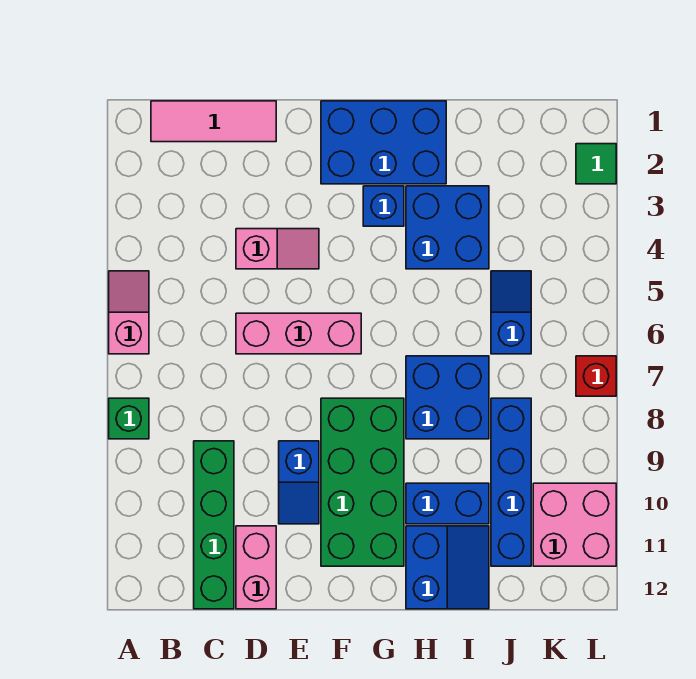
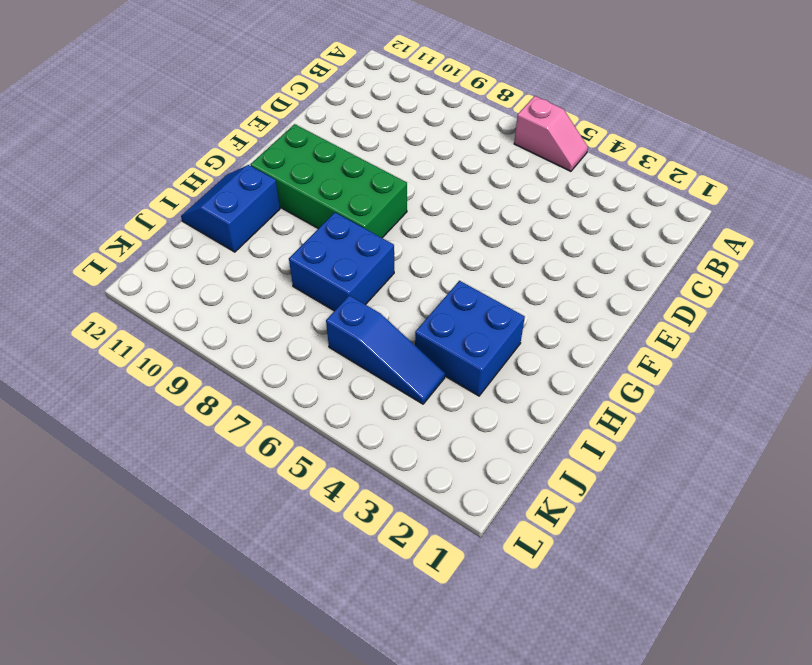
blue 2x2 slope [181,165,280,252] -> blue 2x2 slope turned to [406,526,489,609]
blue 1x3 slope [326,295,445,404] -> blue 1x2 slope [491,271,531,354]
none -> green 1x1 brick [109,398,149,439]
none -> pink 1x3 tile [151,101,276,142]
none -> green 1x4 brick [194,441,234,609]

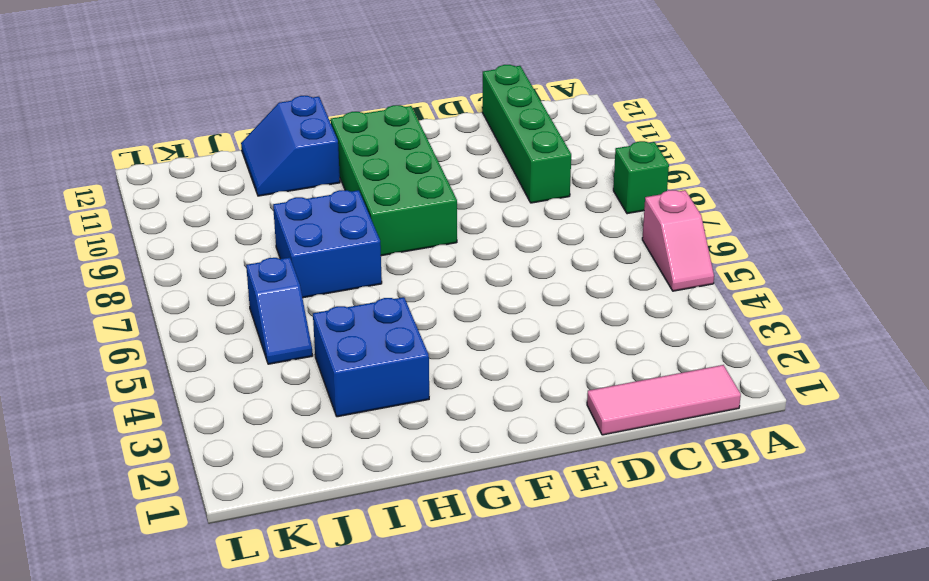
none -> pink 1x2 slope [236,229,319,269]
none -> pink 1x3 brick [236,313,361,354]
none -> pink 1x2 brick [236,526,276,609]

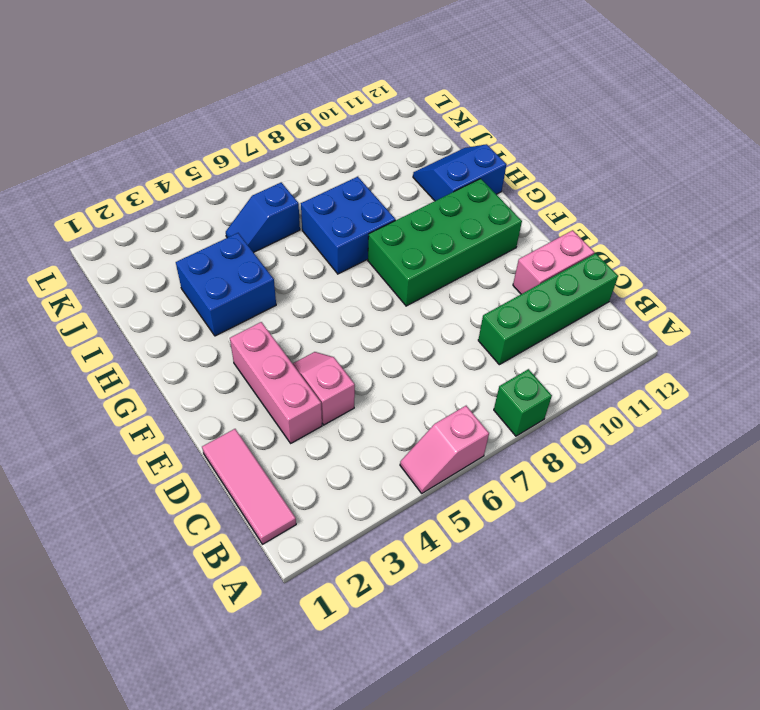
pink 1x3 brick [230,322,322,443] -> pink 1x3 brick moved to [236,313,361,354]
none -> blue 1x2 slope [279,441,319,524]
none -> blue 2x3 brick [321,101,446,184]
none -> blue 1x1 brick [363,186,404,226]

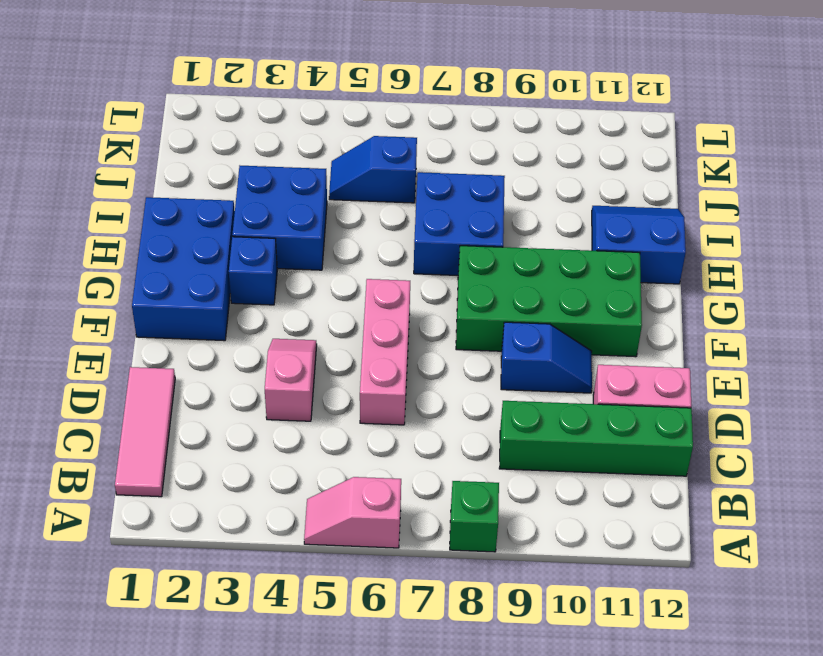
none -> blue 1x2 brick [406,483,489,524]
none -> blue 1x4 brick [491,398,531,566]
none -> pink 2x2 brick [533,483,616,566]

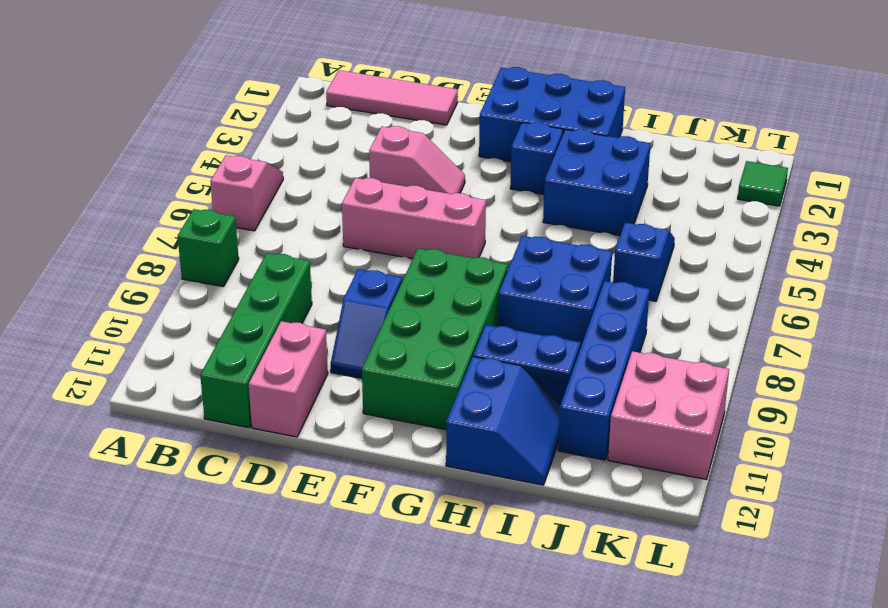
none -> red 1x1 brick [576,356,616,396]

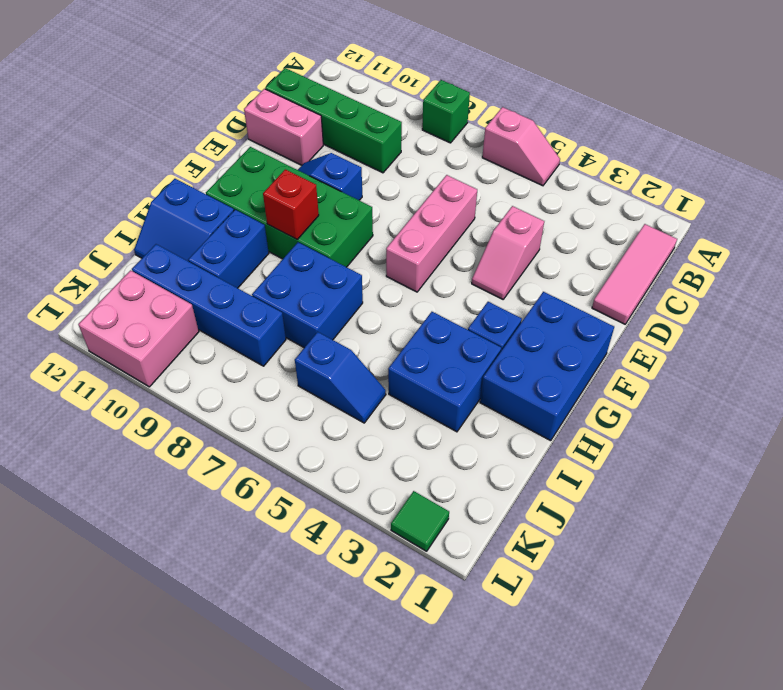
red 1x1 brick [263,169,319,239] -> red 1x1 brick moved to [576,356,616,396]

